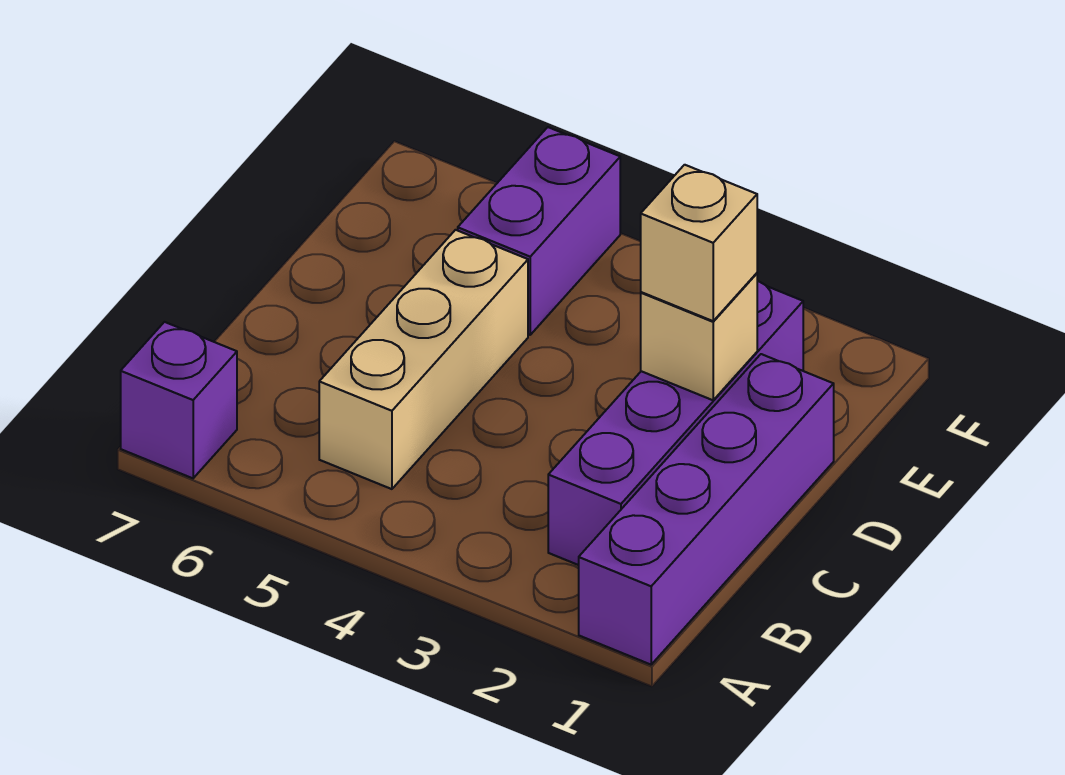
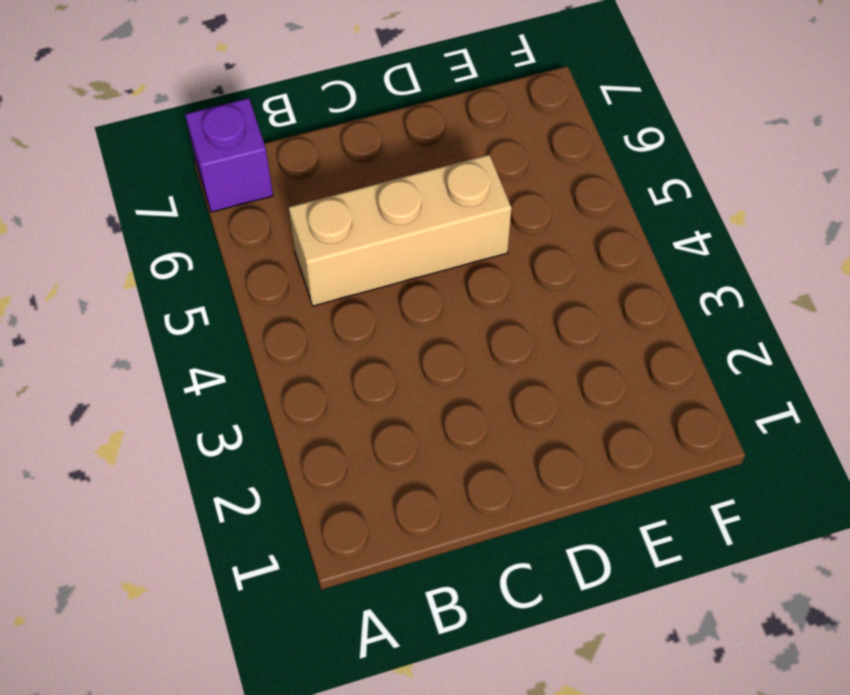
none -> purple 1x4 brick [579,354,834,665]
none -> purple 1x4 brick [548,281,803,565]

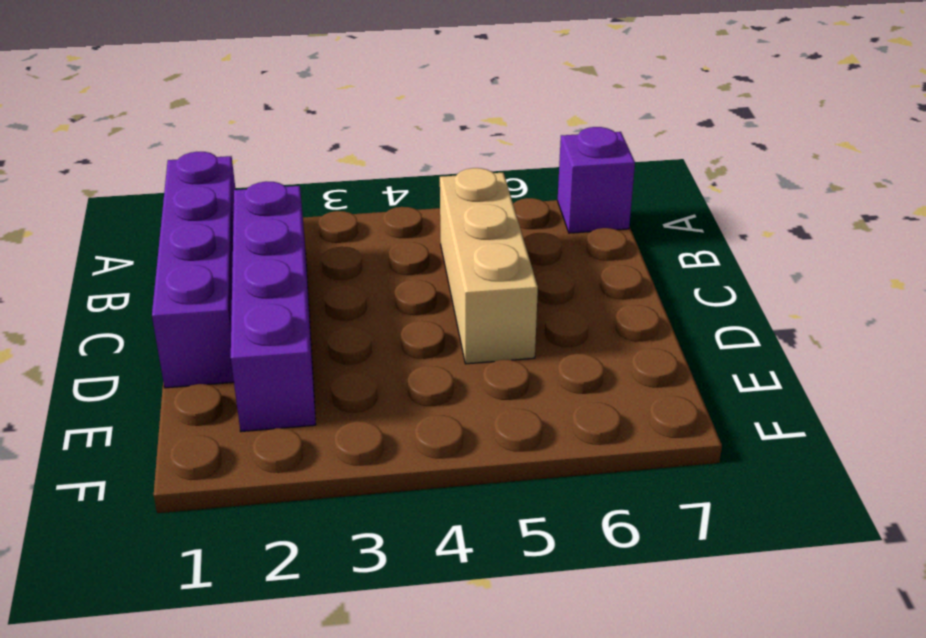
none -> purple 1x2 brick [458,127,620,335]
none -> tan 1x1 brick [641,273,757,400]

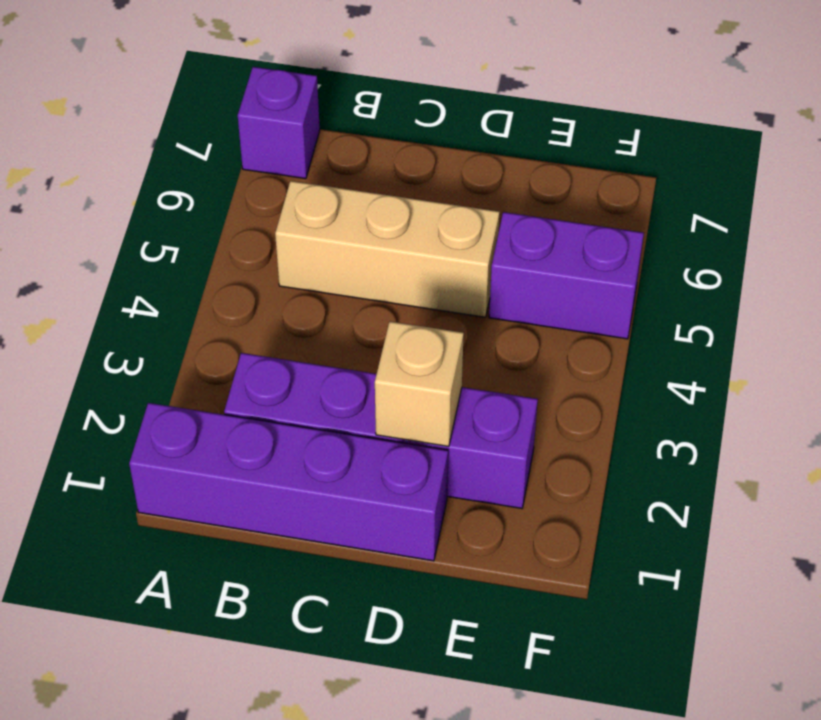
none -> tan 1x1 brick [641,165,757,321]

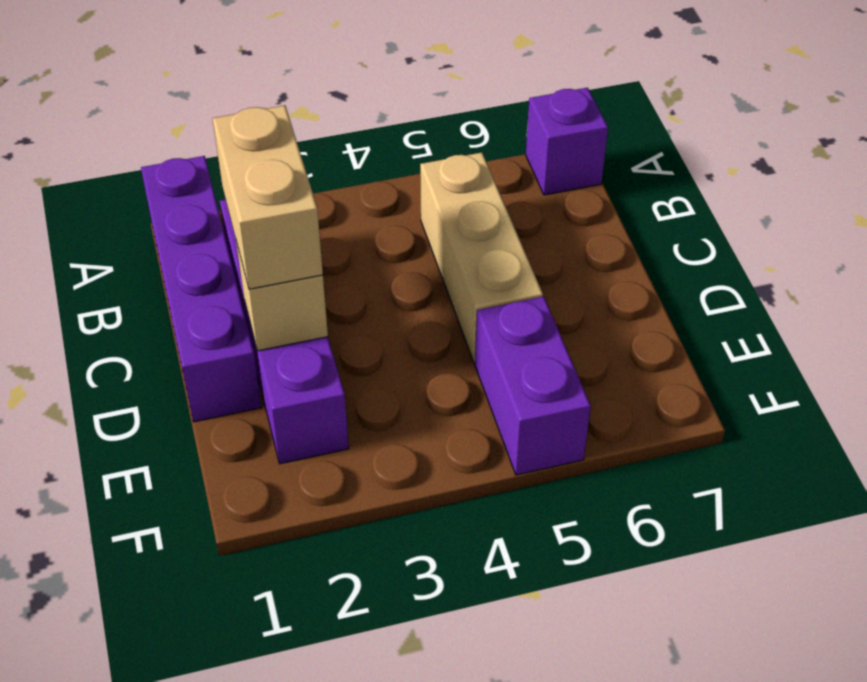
tan 1x2 brick [212,105,323,289] -> tan 1x1 brick [641,165,757,321]

